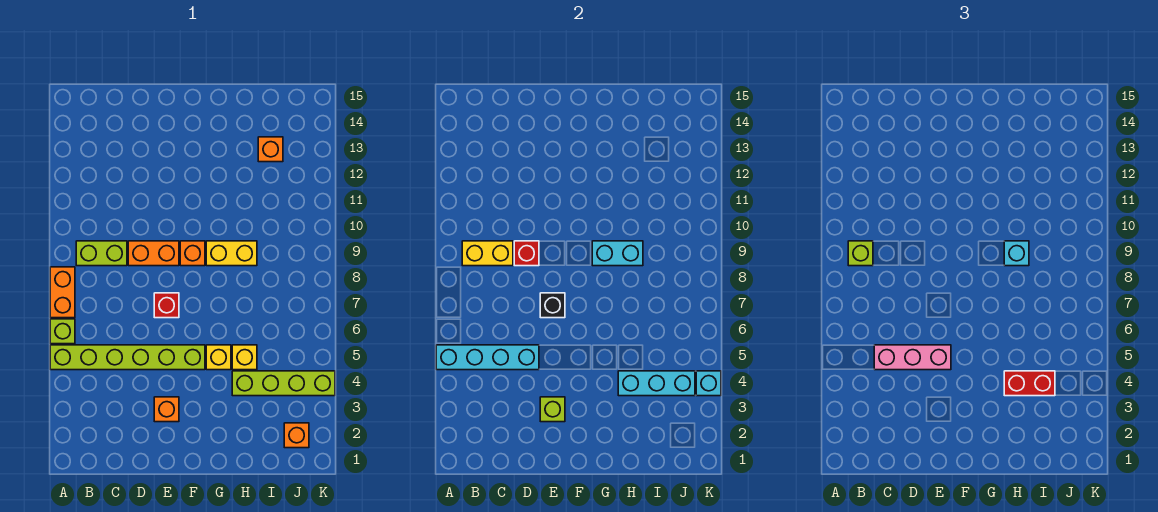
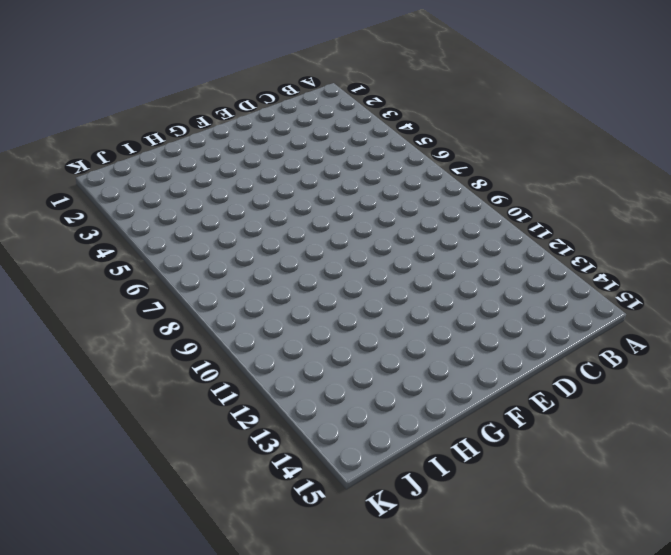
none -> lime 1x6 brick [50,345,205,370]
none -> lime 1x1 brick [50,319,75,344]
none -> orange 1x2 brick [50,267,75,318]

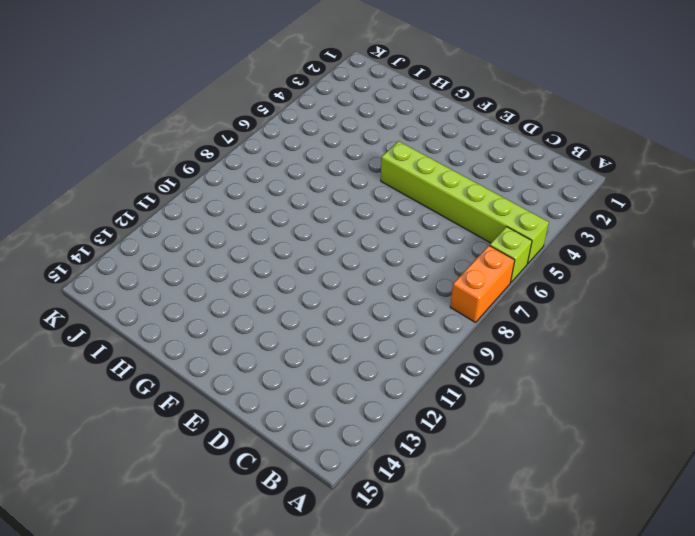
none -> lime 1x2 brick [76,241,127,266]
none -> orange 1x2 brick [128,241,179,266]
none -> orange 1x1 brick [154,397,179,422]

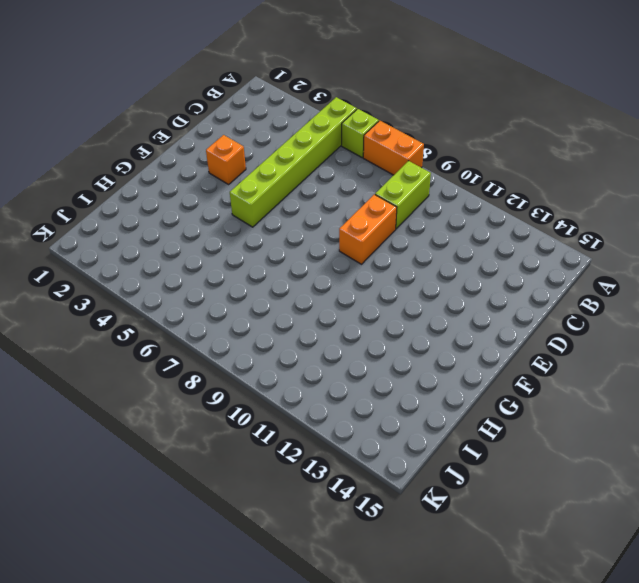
none -> red 1x1 brick [154,293,179,318]
none -> orange 1x1 brick [180,241,205,266]
none -> yellow 1x1 brick [206,345,231,370]

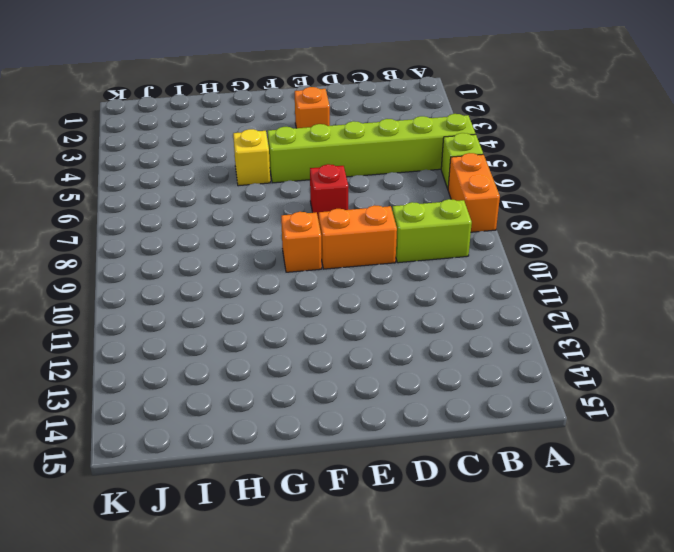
none -> yellow 1x2 brick [206,241,257,266]
none -> lime 1x4 brick [232,371,335,396]
none -> yellow 1x1 brick [232,345,257,370]

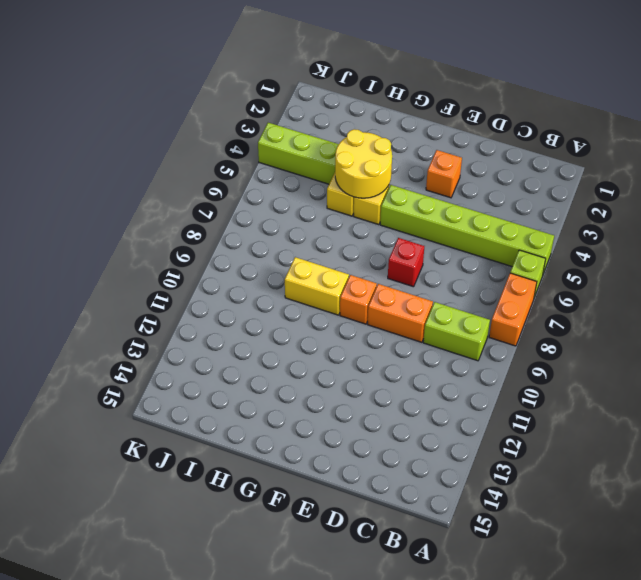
yellow 2x2 round brick [335,129,392,198] -> cyan 1x3 brick [618,371,695,396]
none -> orange 1x1 brick [258,137,283,162]
none -> orange 1x1 brick [284,423,309,448]
none -> cyan 1x4 brick [436,345,539,370]

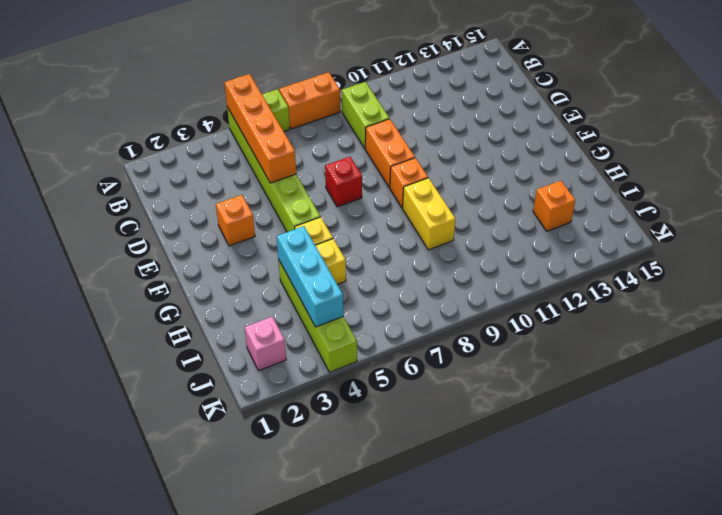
orange 1x4 brick [224,74,296,183] -> cyan 1x4 brick [436,345,539,370]
pink 1x1 brick [244,317,286,371] -> orange 1x1 brick [284,423,309,448]
none -> yellow 1x2 brick [462,241,513,266]
none -> red 1x1 brick [514,241,539,266]
none -> lime 1x1 brick [540,397,565,422]

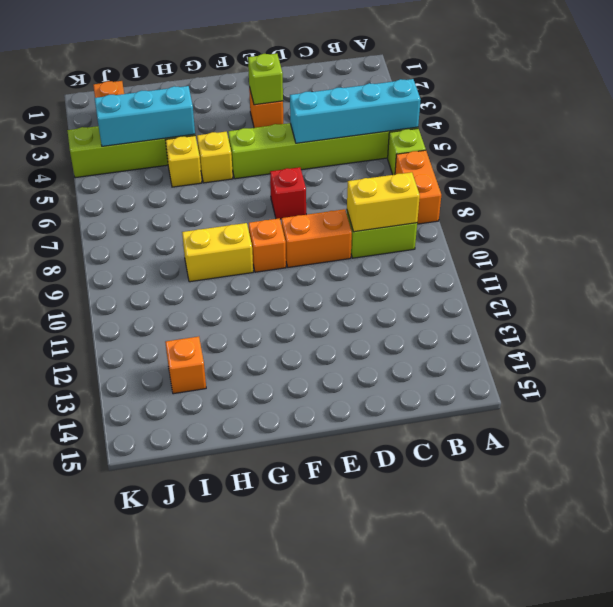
none -> red 1x1 brick [514,241,539,266]
none -> black 1x1 brick [540,293,565,318]
none -> cyan 1x2 brick [592,241,643,266]

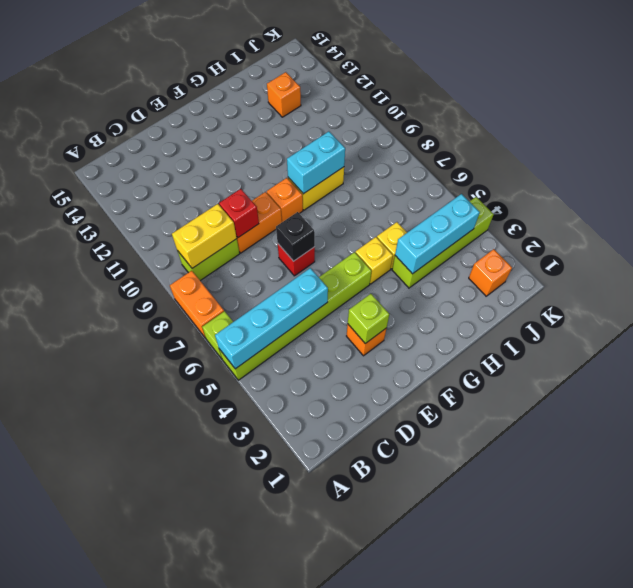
none -> cyan 1x1 brick [696,371,721,396]
none -> lime 1x1 brick [848,241,873,266]
none -> pink 1x3 brick [874,345,951,370]

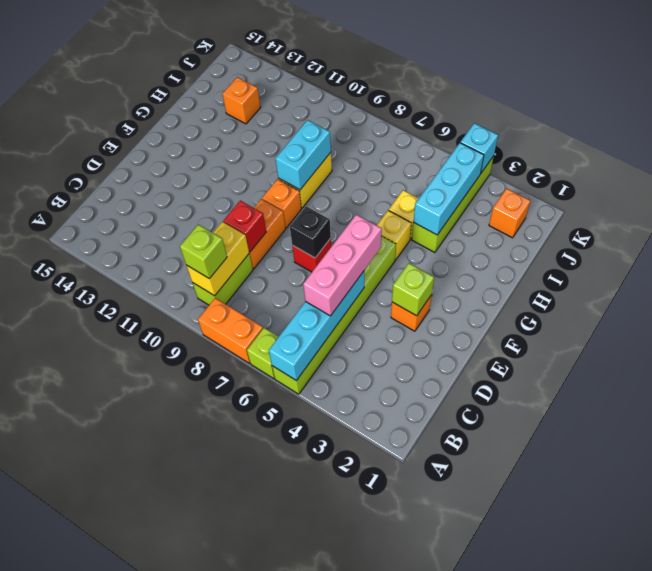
none -> red 1x2 brick [1004,371,1055,396]
none -> cyan 1x1 brick [1004,241,1029,266]

